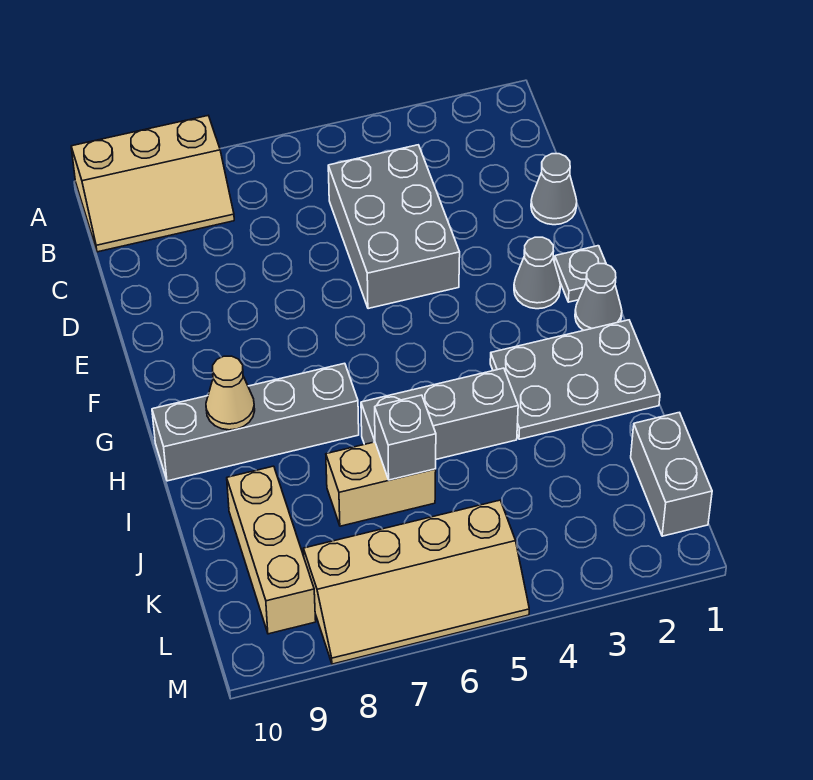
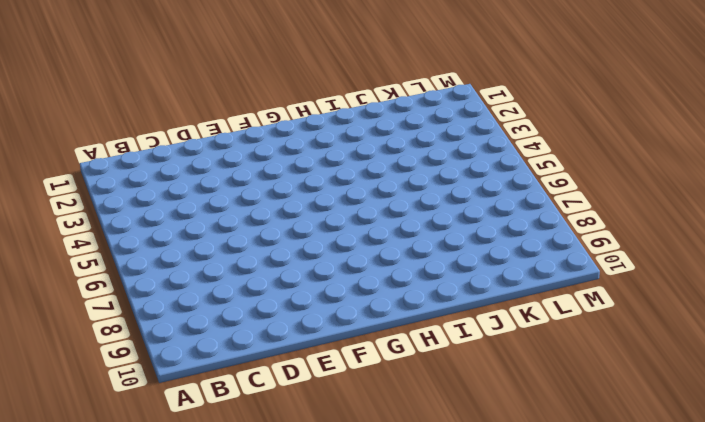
none -> tan 2x3 slope [71,116,234,252]
none -> grey 2x3 brick [328,145,460,309]
none -> grey 1x1 cone [531,154,577,225]

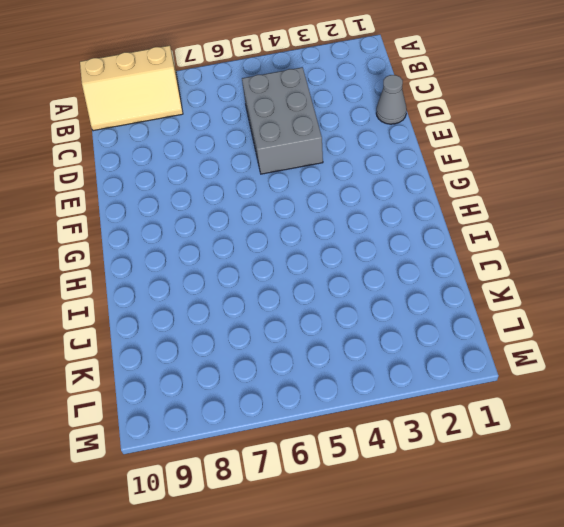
none -> grey 1x1 plate [554,246,606,302]
none -> grey 1x1 cone [514,237,560,309]
none -> grey 1x1 cone [575,264,622,331]

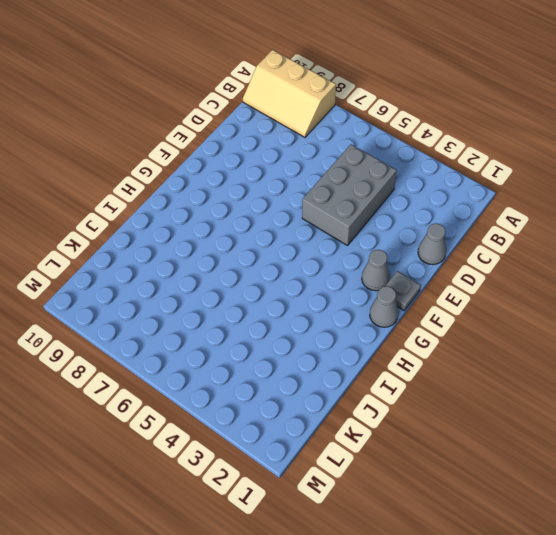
none -> grey 2x3 plate [490,320,660,439]
none -> grey 1x4 brick [152,363,359,481]
none -> grey 1x3 brick [361,368,518,459]

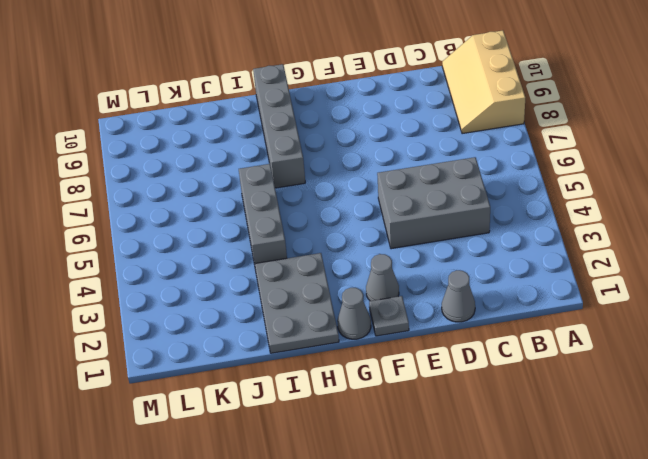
none -> tan 1x2 brick [326,442,436,526]
none -> tan 1x3 brick [227,466,316,634]
none -> grey 1x2 brick [631,412,712,536]

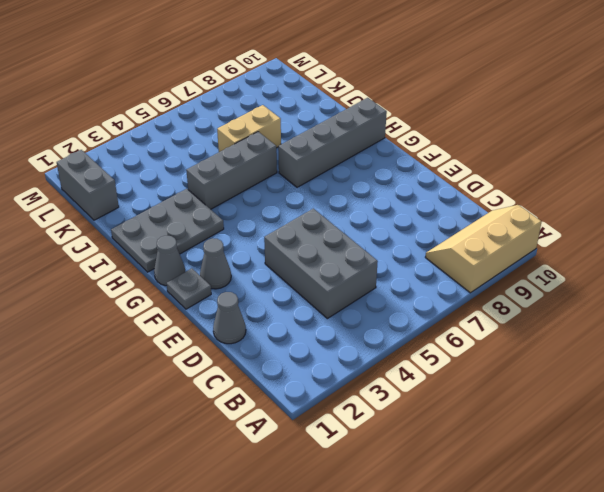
none -> tan 1x3 brick [227,466,316,634]
none -> tan 2x4 slope [303,500,529,664]
none -> tan 1x1 cone [206,356,255,430]

